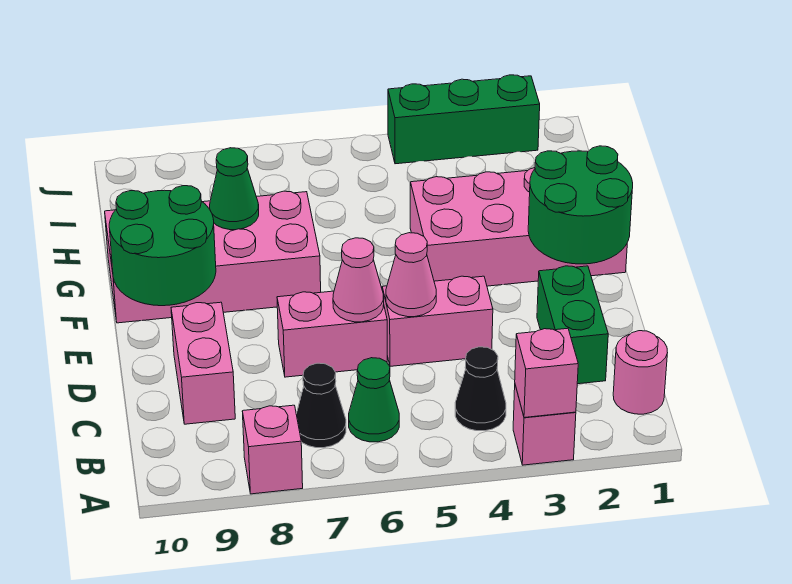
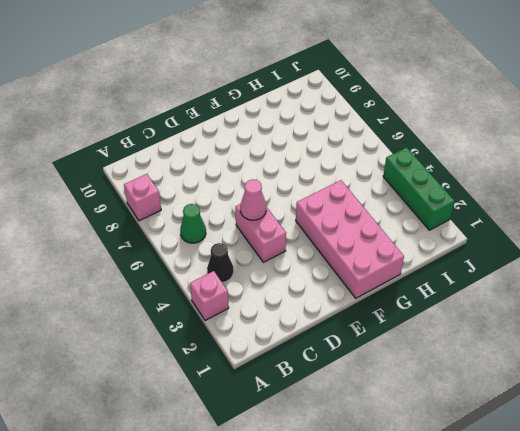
none -> pink 1x1 round brick [613,331,668,414]
none -> black 1x1 cone [296,363,346,448]
none -> green 1x2 brick [537,266,608,384]

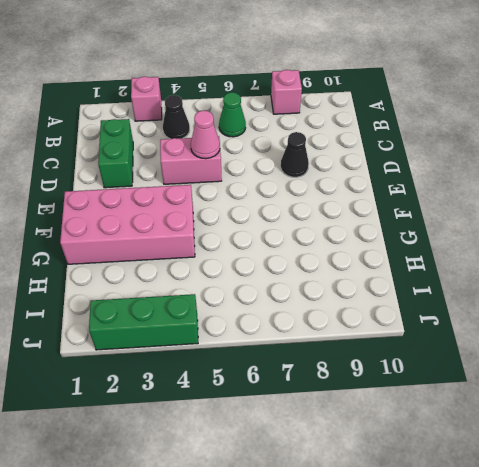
black 1x1 cone [281,132,309,177] -> black 1x1 cone moved to [296,363,346,448]
none -> pink 1x1 round brick [613,331,668,414]
none -> pink 1x2 brick [171,302,235,424]
none -> pink 1x2 brick [277,291,387,377]

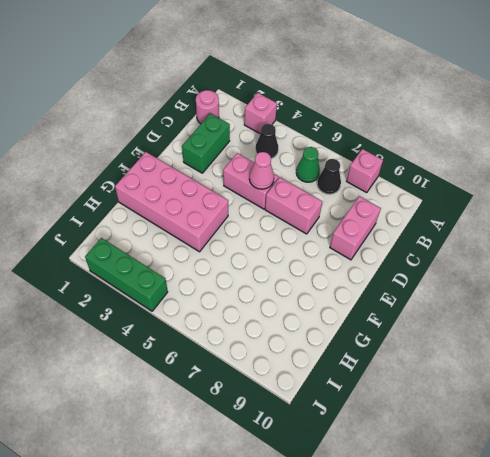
none -> pink 2x4 brick [105,191,321,323]
none -> pink 1x1 brick [515,328,578,418]
none -> pink 1x1 cone [333,238,384,322]

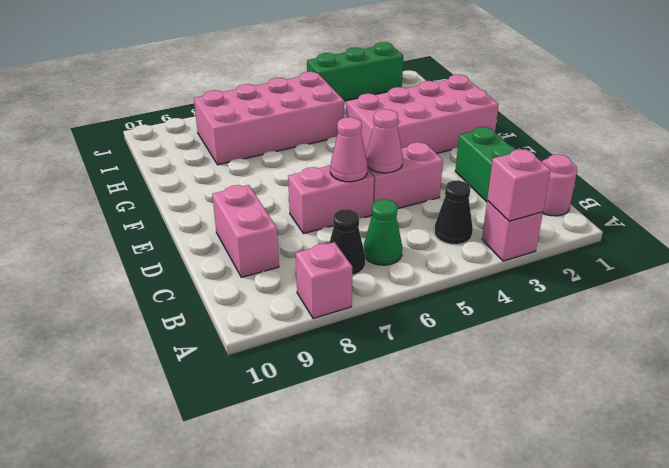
pink 2x4 brick [194,72,344,165] -> pink 2x4 brick moved to [105,191,321,323]
none -> green 2x2 round brick [528,146,633,264]
none -> green 2x2 round brick [109,186,216,306]
none -> green 1x1 cone [209,148,259,230]

